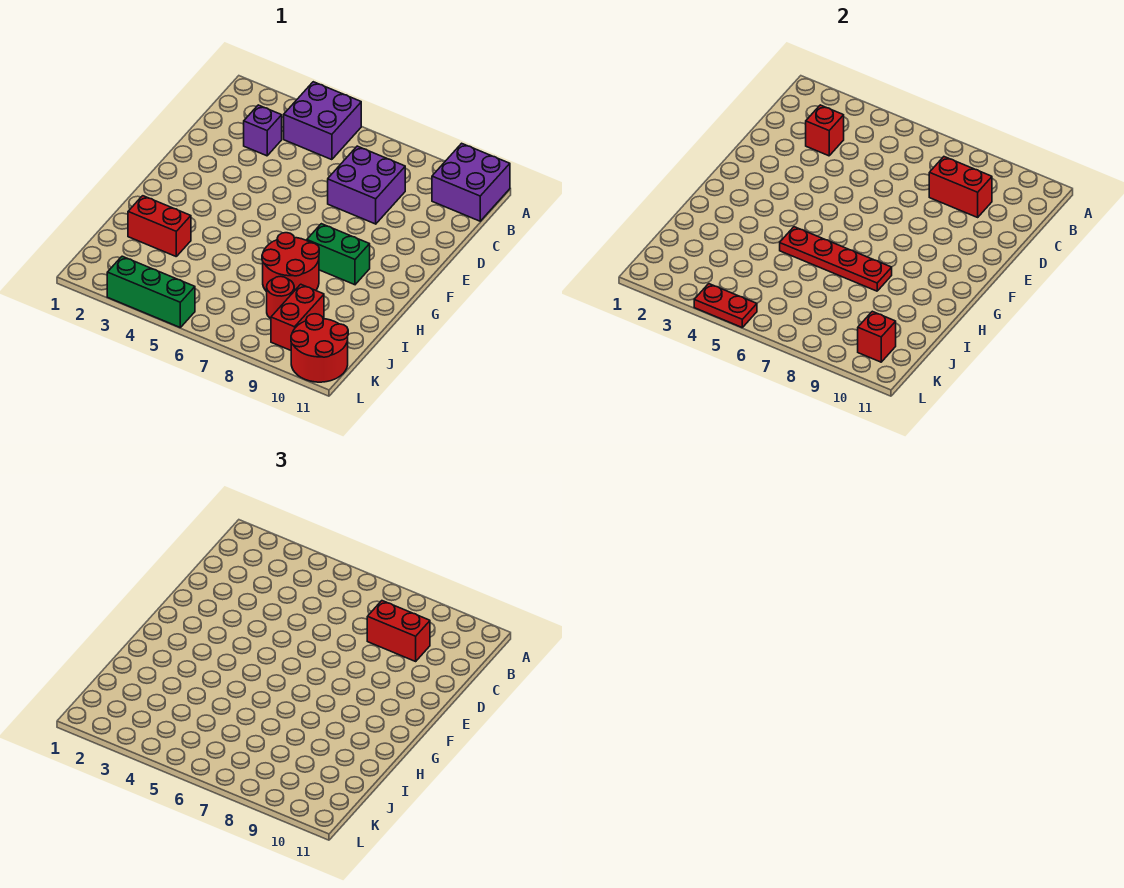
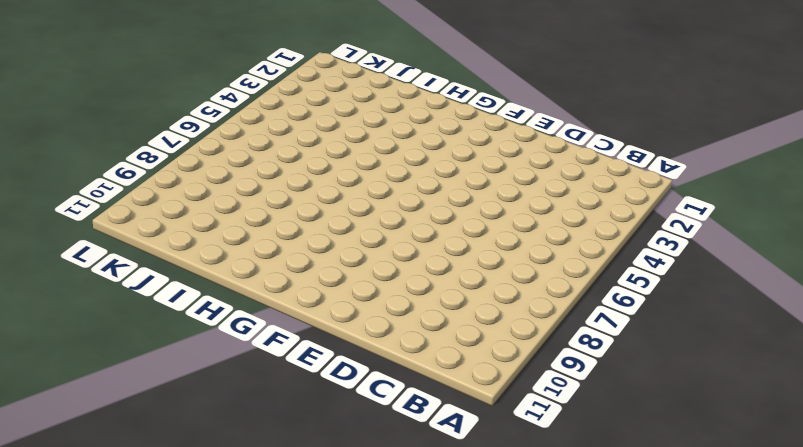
none -> purple 2x2 brick [284,82,361,160]
none -> purple 2x2 brick [432,143,510,221]
none -> purple 1x1 brick [244,105,282,156]

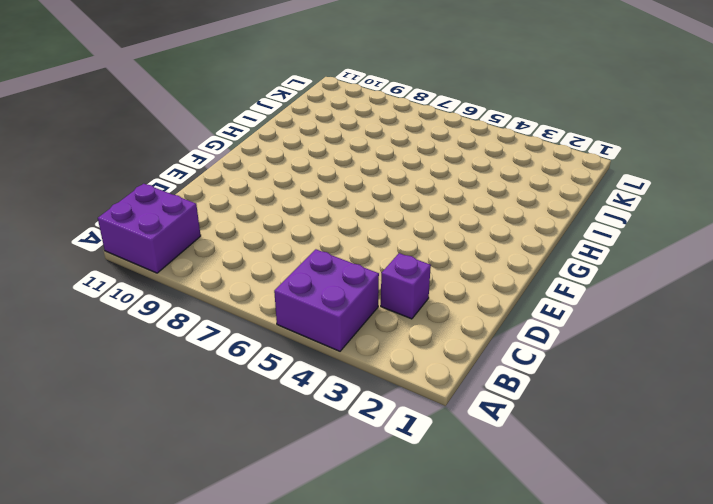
none -> purple 2x2 brick [328,146,405,224]
none -> green 1x2 brick [307,224,370,285]
none -> red 2x2 round brick [262,233,319,292]

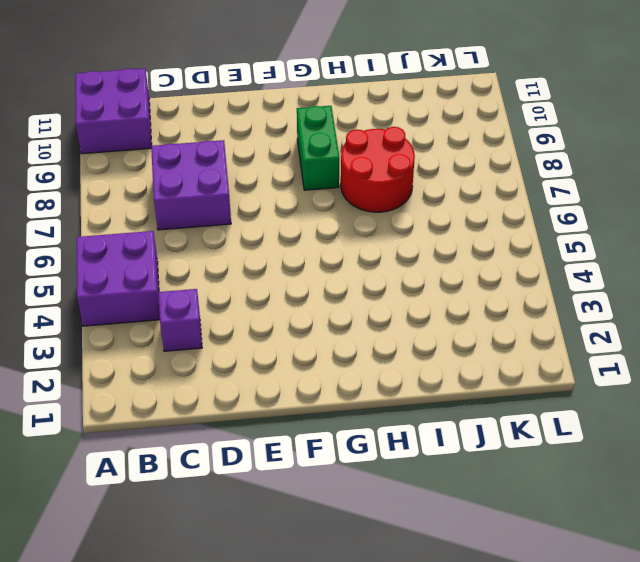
none -> red 1x2 brick [128,196,191,256]
none -> red 1x1 round brick [267,276,294,319]
none -> red 1x2 brick [271,284,324,350]

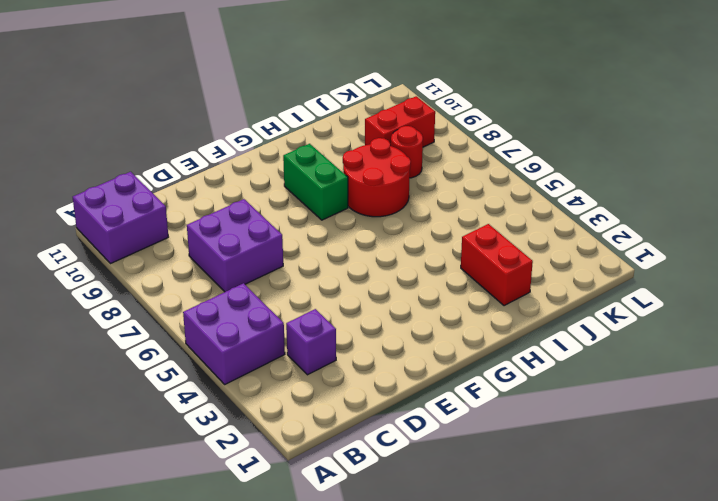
none -> red 2x2 round brick [291,314,348,382]
none -> green 1x3 brick [107,256,195,327]
none -> red 1x1 brick [806,105,844,156]

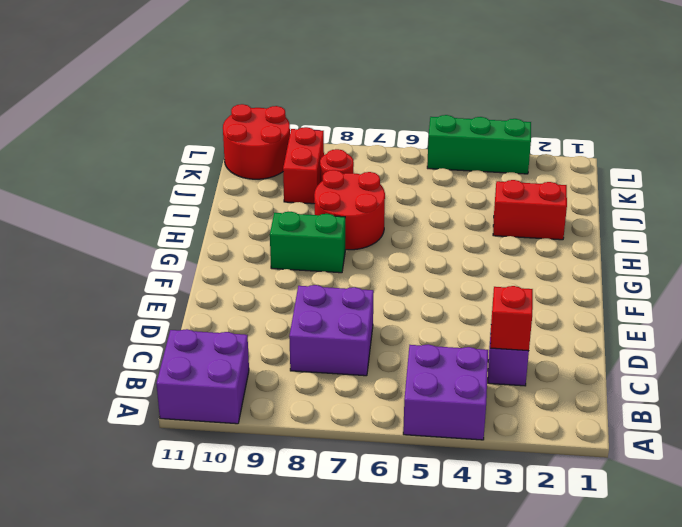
none -> red 1x2 brick [929,157,992,217]
none -> red 1x4 plate [780,227,892,291]
none -> red 1x1 brick [858,311,896,362]

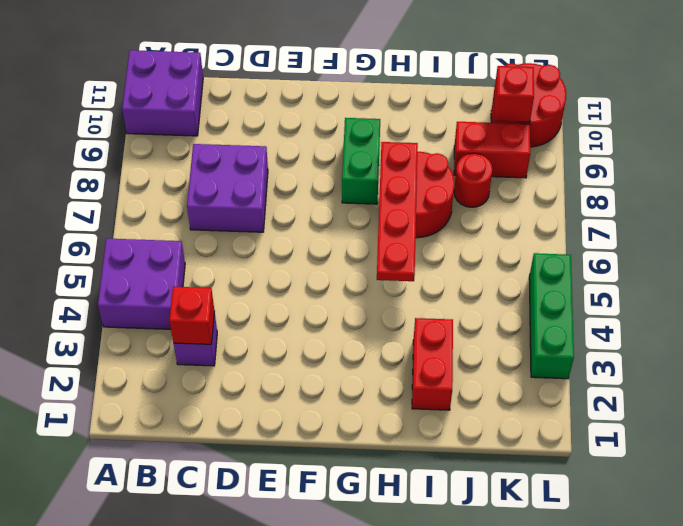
none -> red 1x2 brick [929,157,992,217]
none -> red 1x2 plate [694,284,757,327]
none -> red 1x2 brick [367,601,430,661]

